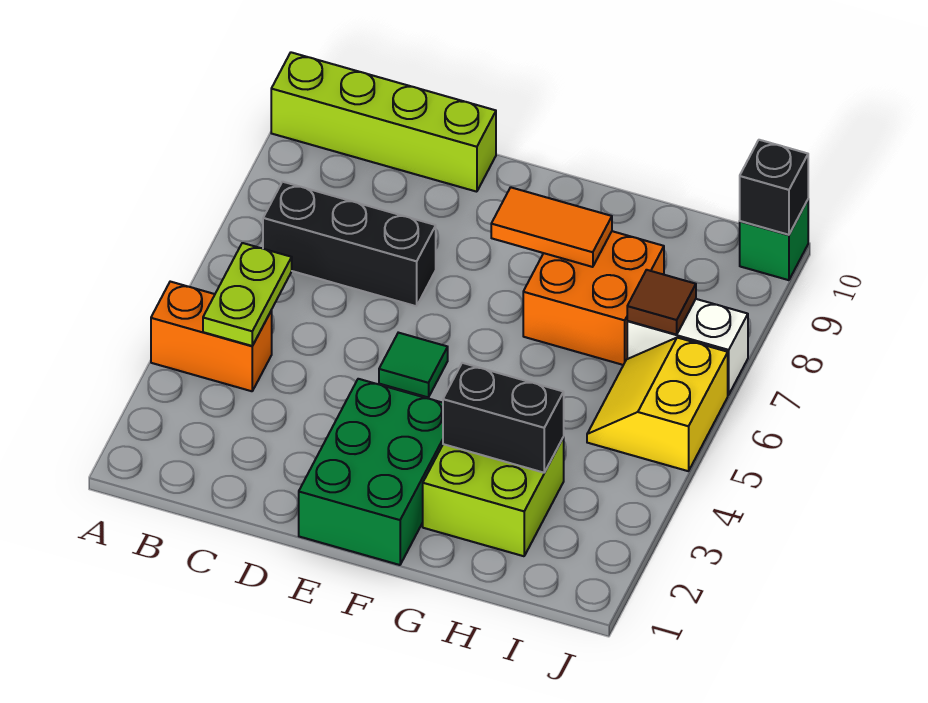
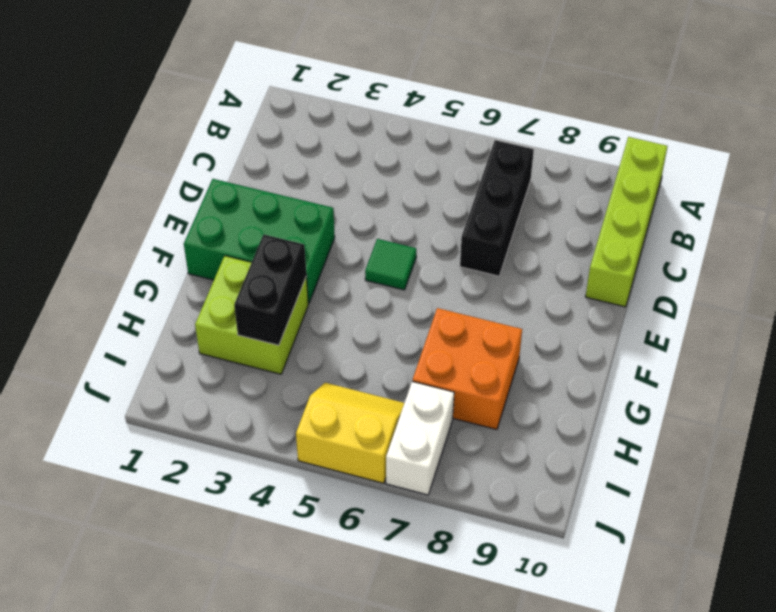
none -> orange 1x2 brick [151,282,272,391]
none -> green 1x1 brick [740,200,808,280]
none -> lime 1x2 plate [203,243,292,346]

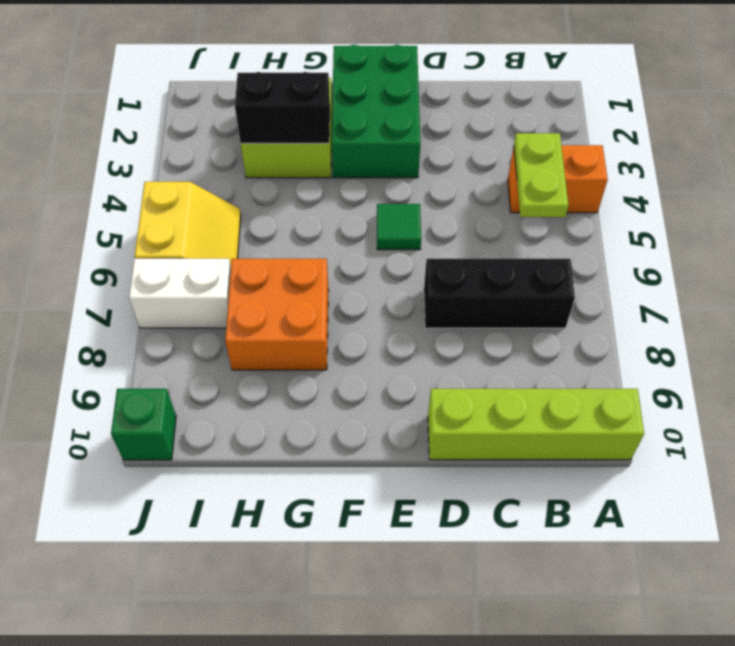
none -> orange 1x2 tile [491,187,612,267]
none -> brown 1x1 tile [627,270,696,335]
none -> black 1x1 brick [740,140,808,235]

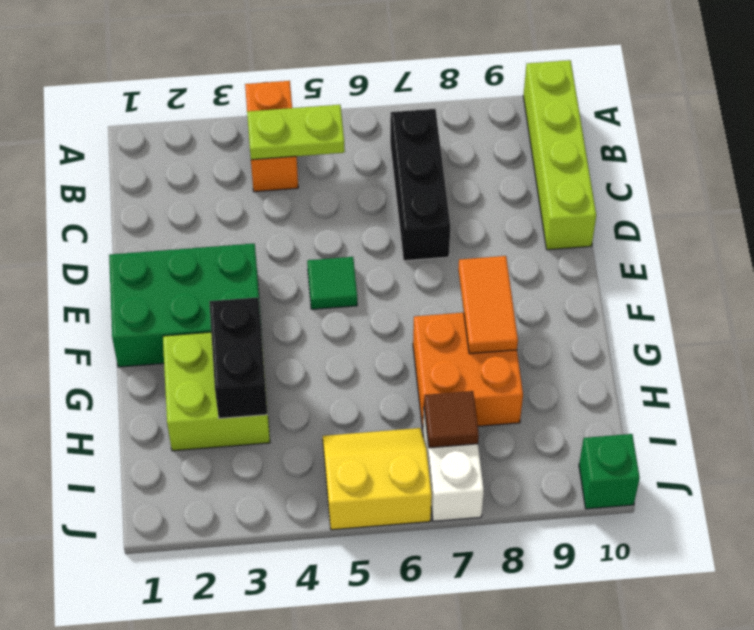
none -> black 1x1 brick [740,140,808,235]

